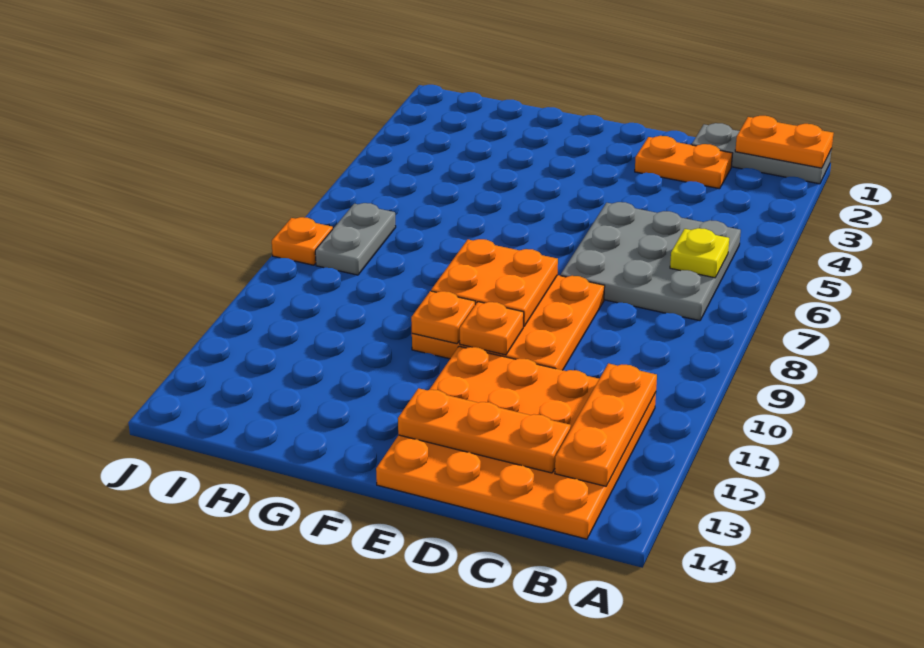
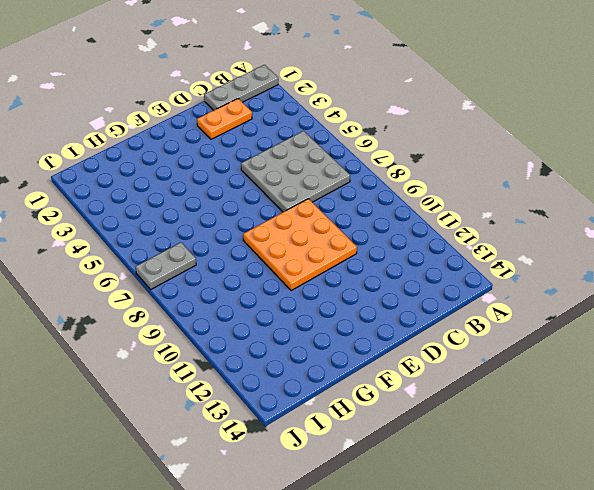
grey 1x2 plate [136,242,196,289] -> grey 1x2 plate turned to [315,203,396,275]
none -> orange 4x4 plate [376,346,656,539]
none -> orange 1x1 plate [272,217,333,265]
none -> orange 1x2 plate [735,116,834,168]

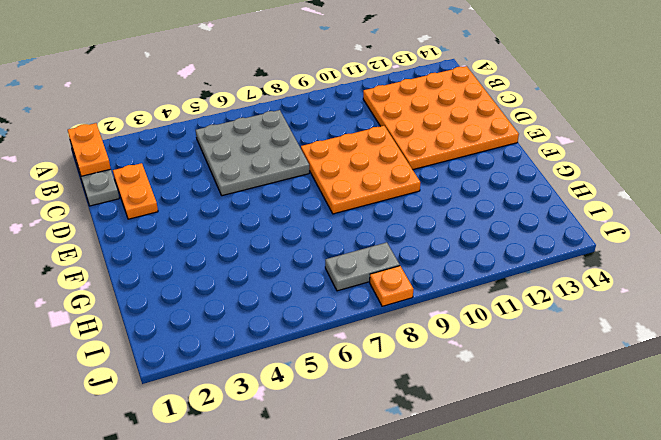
none -> yellow 1x1 plate [670,228,729,278]
none -> orange 1x3 plate [555,363,657,486]
none -> orange 1x3 plate [398,388,571,473]

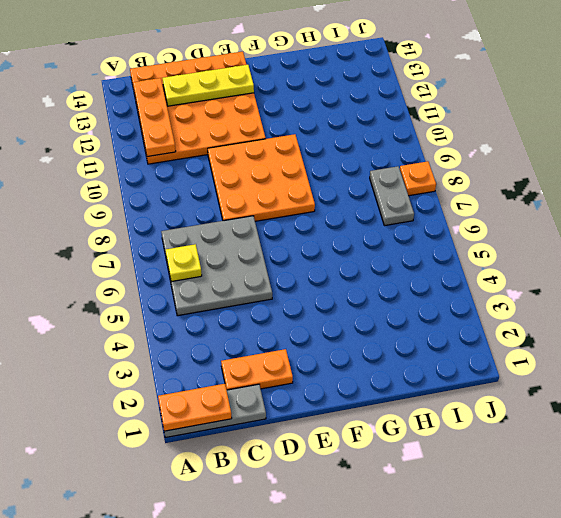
yellow 1x3 plate [162,65,254,106] -> orange 1x3 plate [398,388,571,473]
none -> orange 2x2 plate [431,239,558,327]
none -> orange 1x1 plate [460,302,524,355]
none -> orange 1x1 plate [411,291,475,344]

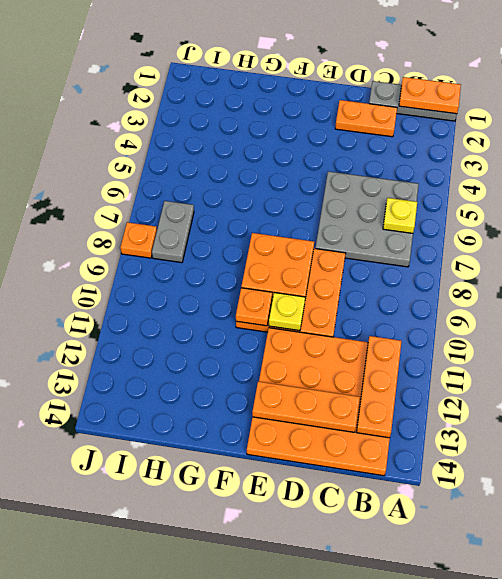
yellow 1x1 plate [269,293,305,331] -> orange 1x1 plate [460,302,524,355]

